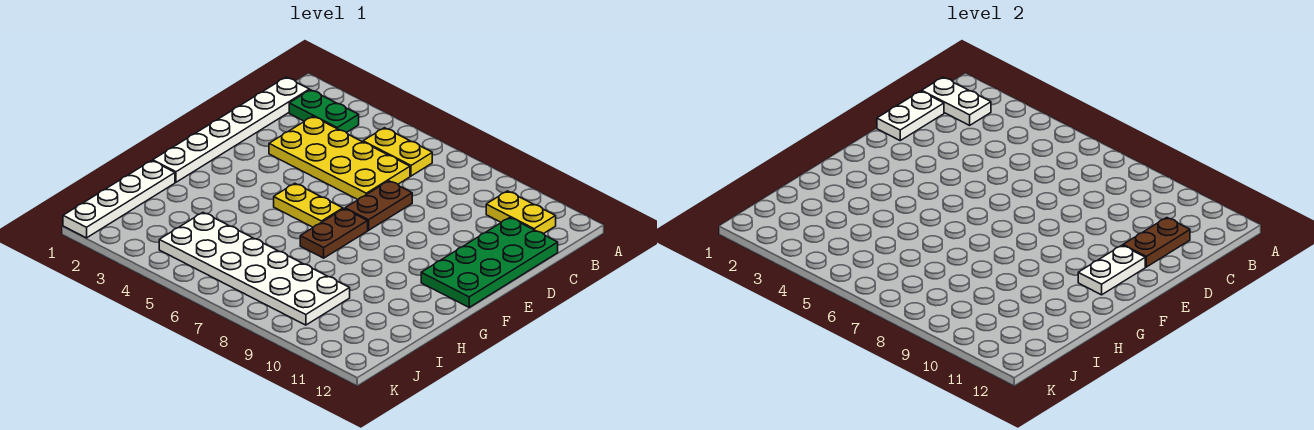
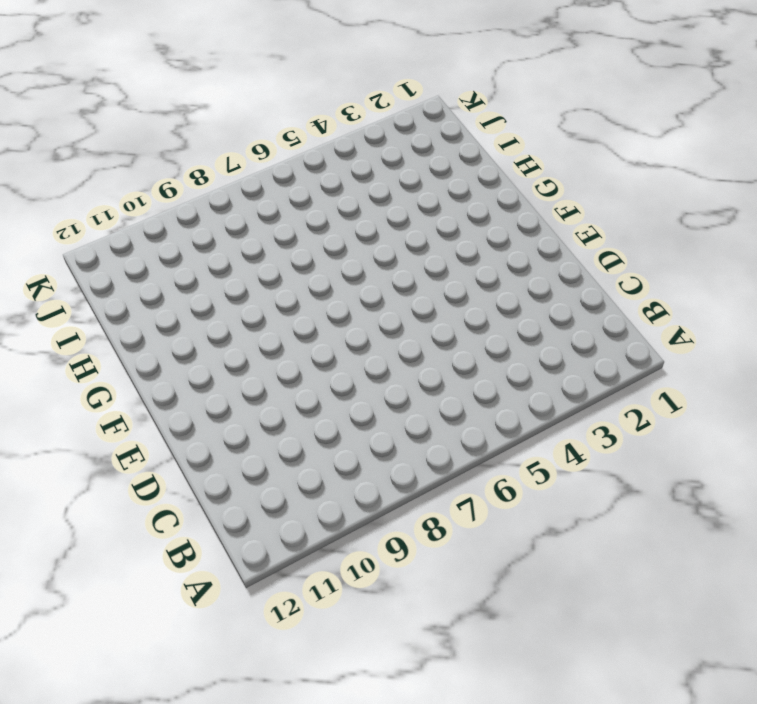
none -> white 1x6 plate [153,77,309,182]
none -> green 1x2 plate [289,90,359,133]
none -> yellow 1x2 plate [363,128,432,176]

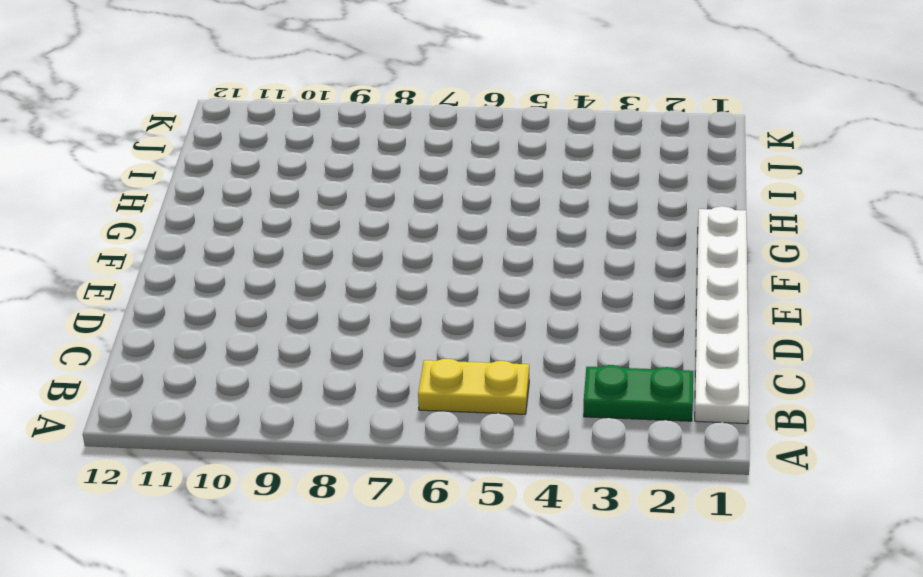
none -> yellow 1x2 plate [486,191,556,234]
none -> yellow 2x4 plate [269,116,410,199]
none -> green 2x4 plate [421,218,558,307]

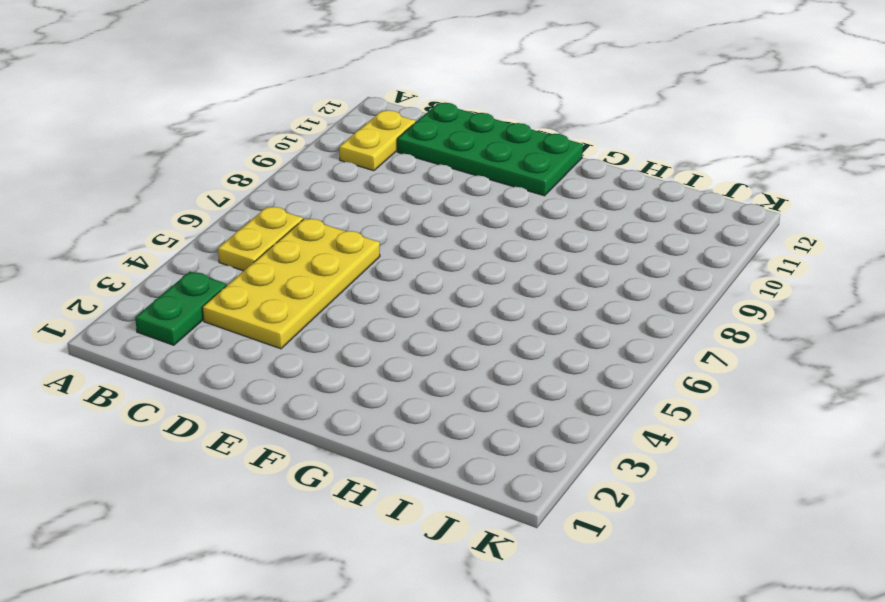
none -> white 1x6 plate [153,77,309,182]
none -> brown 1x2 plate [345,181,412,230]
none -> yellow 1x2 plate [274,183,343,227]

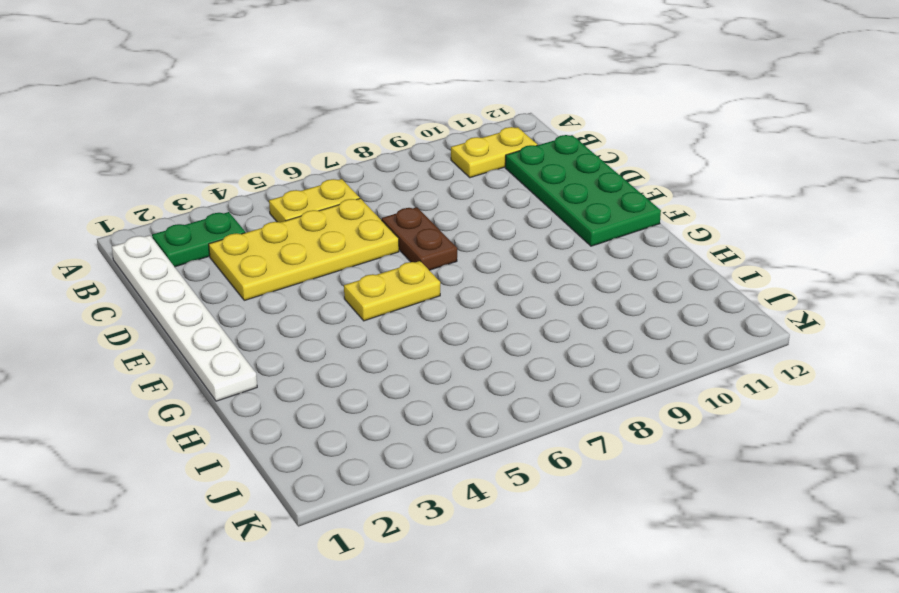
none -> brown 1x2 plate [300,209,368,258]
none -> white 1x4 plate [63,161,175,238]
none -> white 2x6 plate [159,213,350,325]

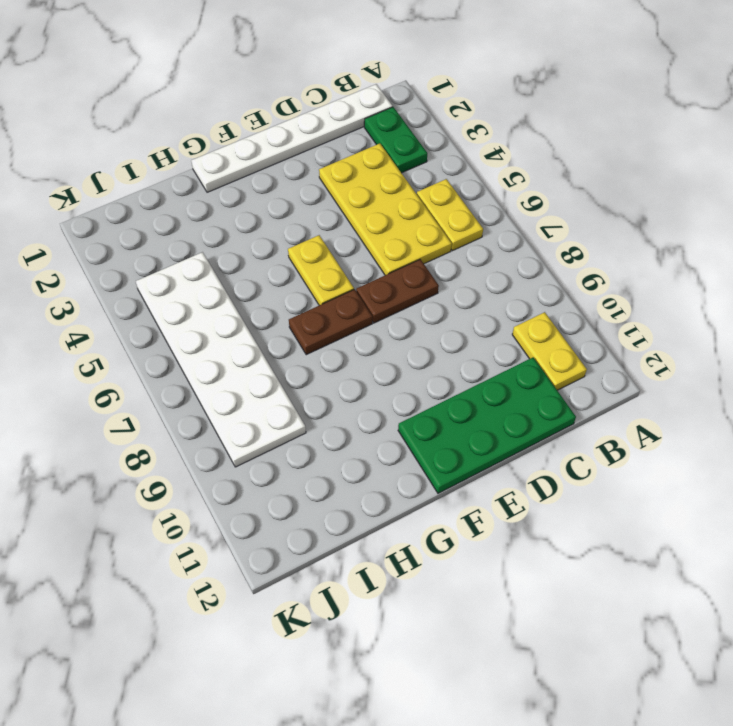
none -> white 1x4 plate [63,161,175,238]
none -> white 1x2 plate [922,77,991,125]
none -> white 1x2 plate [877,91,944,140]

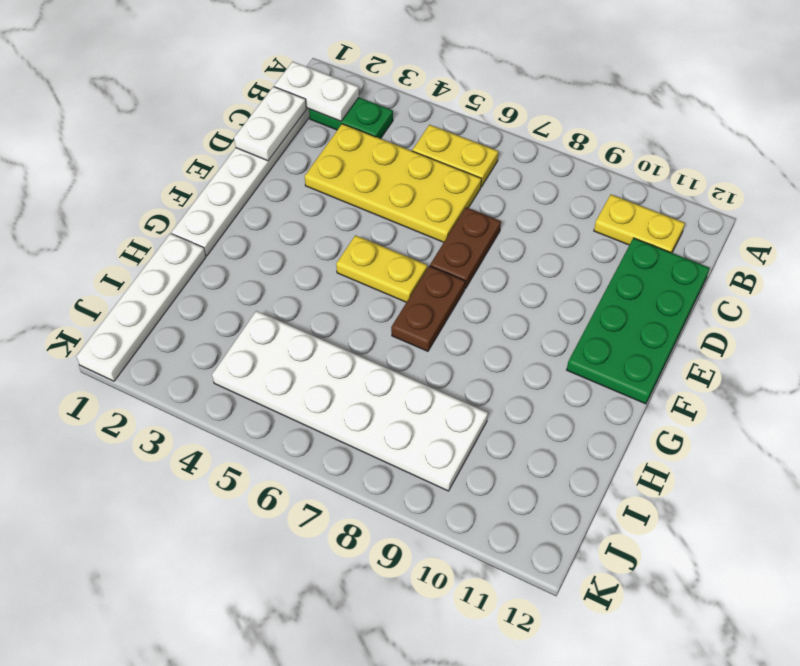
none -> brown 1x2 plate [1123,218,1190,267]
none -> white 1x2 plate [1078,245,1145,295]

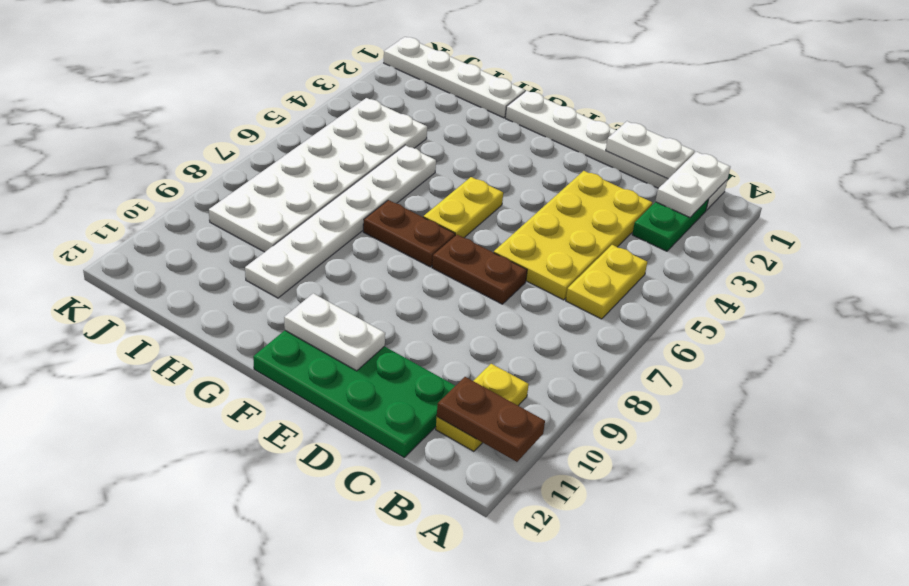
brown 1x2 plate [437,377,545,462] -> brown 1x2 plate moved to [1123,218,1190,267]
white 1x6 plate [245,145,436,298] -> none

